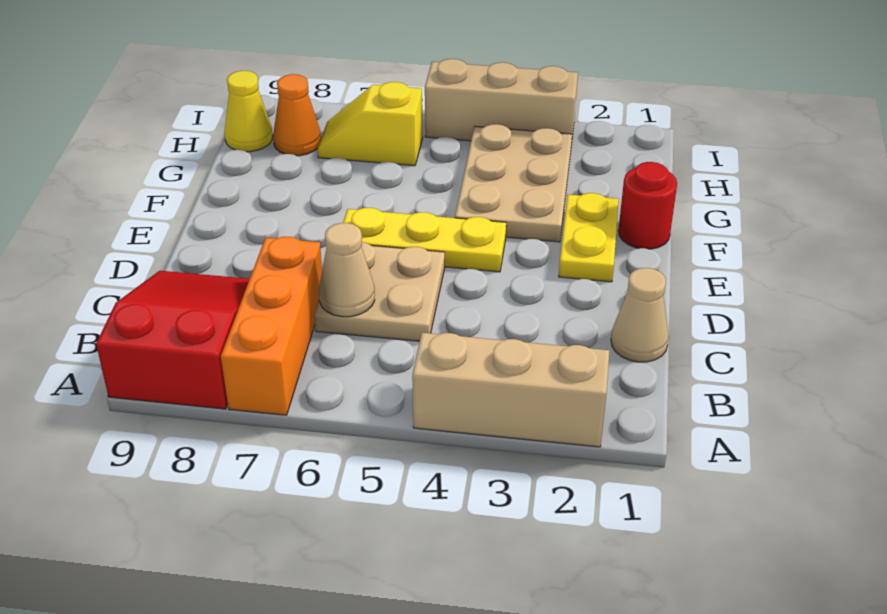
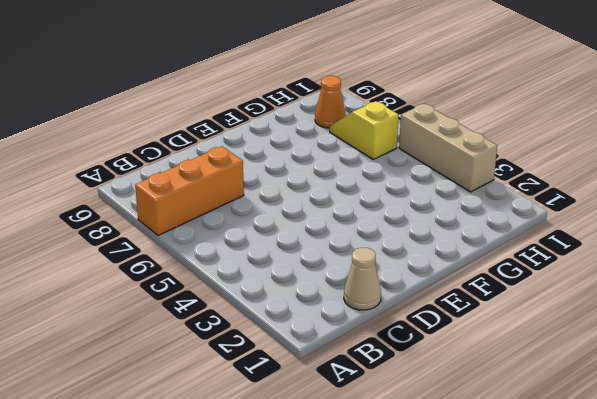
none -> tan 1x3 brick [412,333,610,447]
none -> red 2x3 slope [96,271,249,409]
none -> tan 2x2 plate [314,242,445,341]

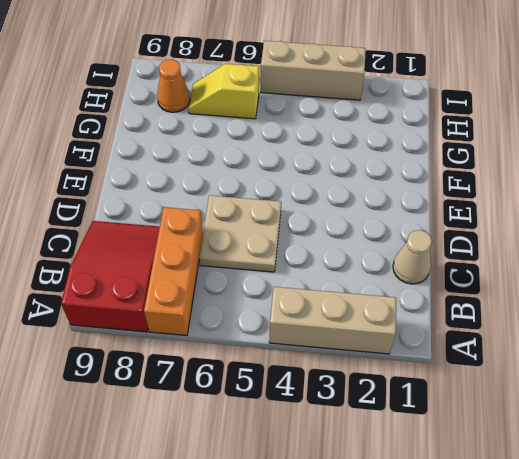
none -> yellow 1x2 plate [559,193,619,282]
none -> yellow 1x3 plate [343,208,506,272]
none -> red 1x1 round brick [618,162,677,249]

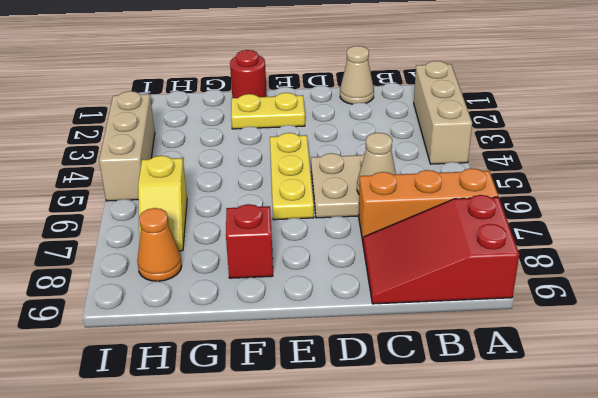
red 1x1 brick [226,204,273,278] -> none
none -> tan 2x3 plate [455,124,572,242]
none -> yellow 1x1 cone [224,71,273,152]

